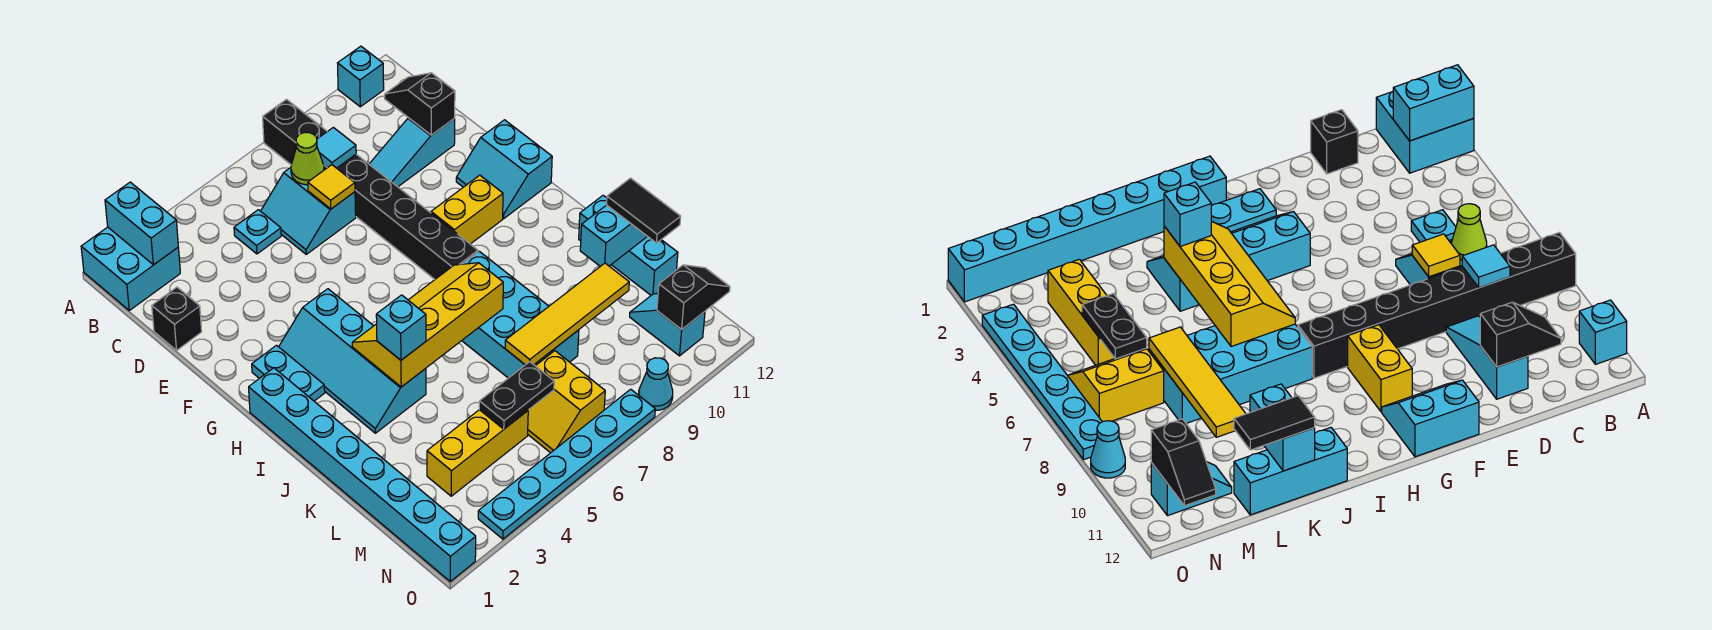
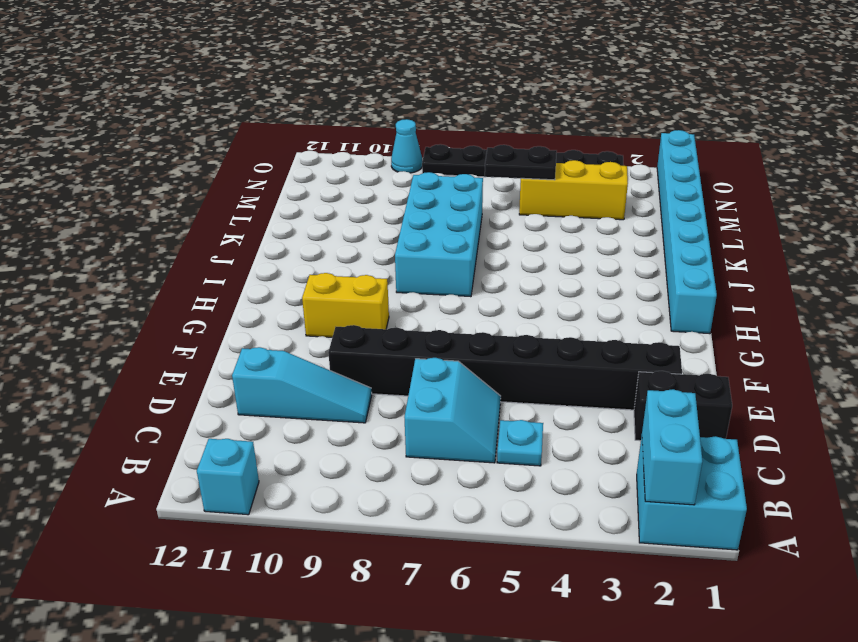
black 1x2 brick [634,371,732,441] -> black 1x1 brick [152,287,202,350]
black 1x8 brick [328,325,682,410] -> black 1x8 brick turned to [263,99,478,279]
black 1x6 plate [422,144,624,177] -> cyan 1x6 plate [478,389,655,539]
none -> cyan 2x2 slope [456,120,552,218]
none -> cyan 1x2 plate [252,345,325,401]
none -> cyan 2x4 slope [279,289,426,433]
none -> cyan 1x3 brick [579,195,678,295]

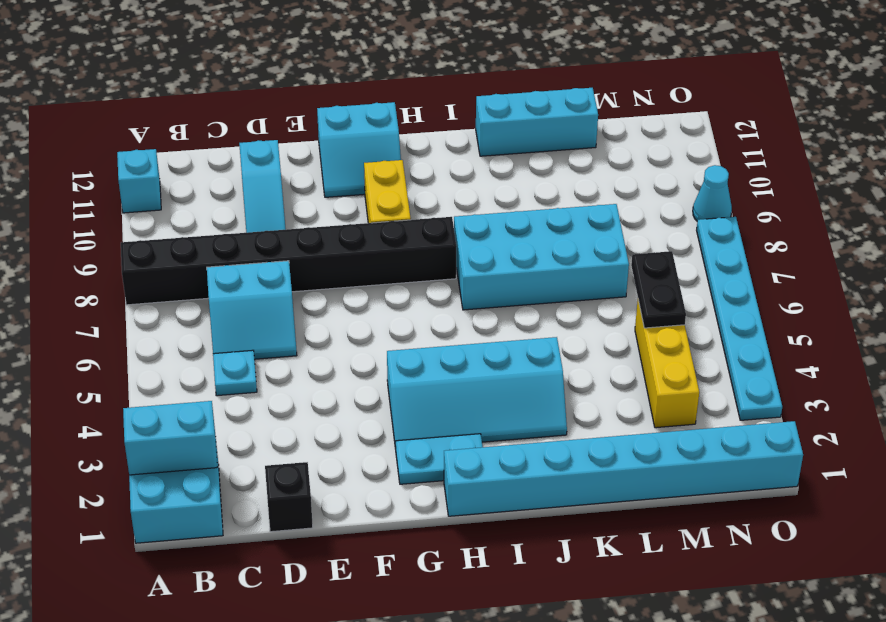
none -> yellow 2x2 slope [528,351,605,453]
none -> cyan 1x2 slope [630,294,705,356]
none -> lime 1x1 cone [291,132,324,185]
none -> cyan 1x1 tile [317,127,356,168]

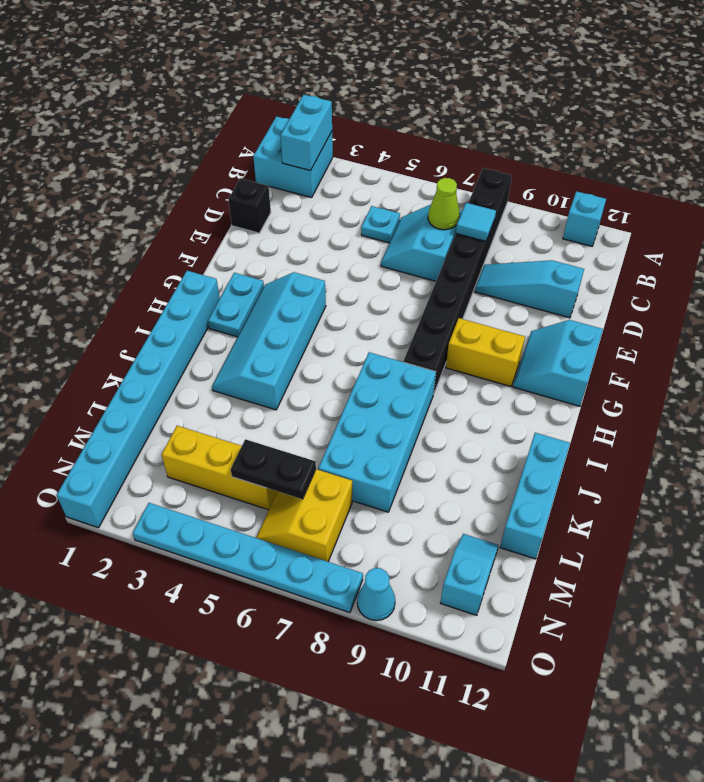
none -> black 1x2 slope [385,73,455,135]
none -> yellow 1x1 tile [308,165,355,209]
none -> yellow 2x4 slope [352,263,503,387]
none -> cyan 1x2 brick [580,205,647,266]

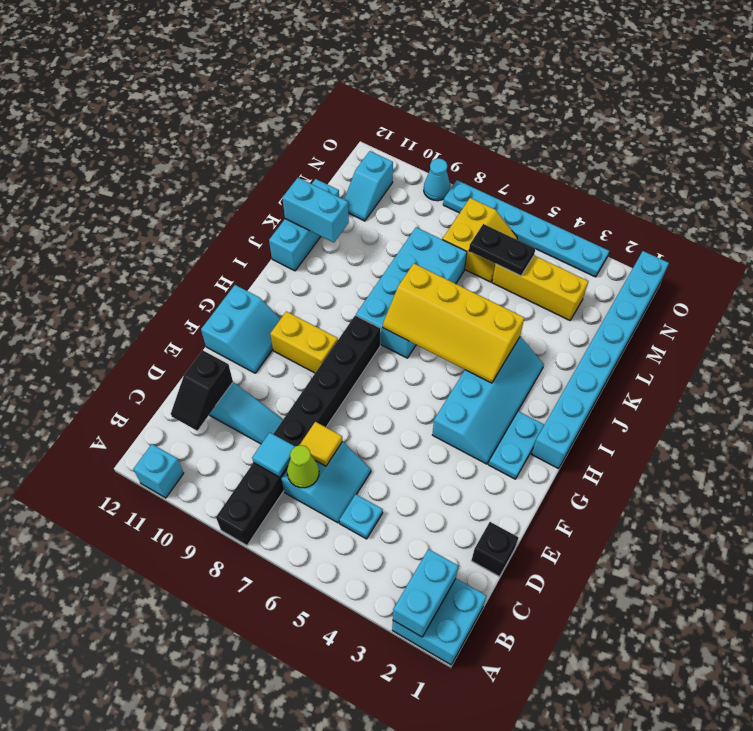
none -> yellow 1x4 tile [505,263,629,365]
none -> black 1x2 slope [657,265,730,330]
none -> cyan 1x1 brick [376,295,426,360]
none -> black 1x2 tile [606,178,681,243]

